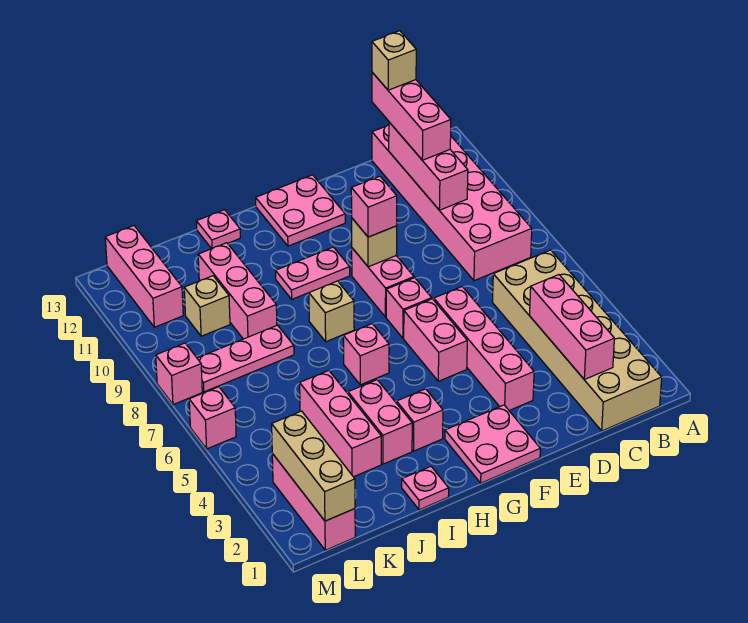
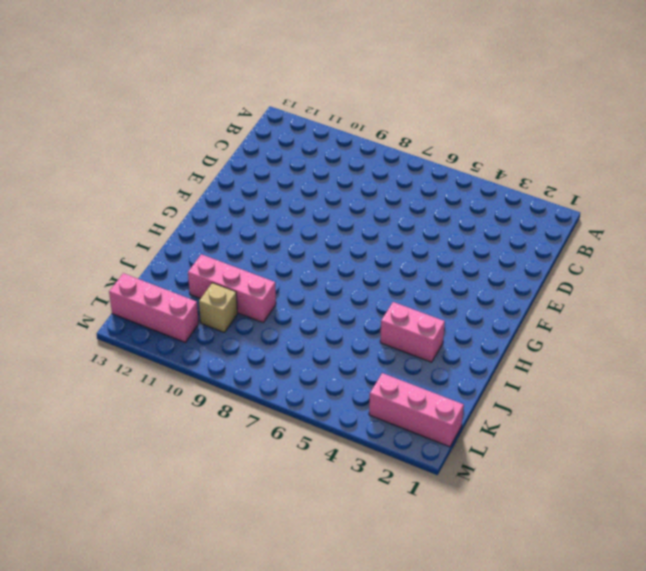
none -> tan 2x6 brick [493,250,662,431]
none -> pink 2x6 brick [372,125,532,281]
none -> pink 1x4 brick [434,287,534,410]
none -> pink 2x2 plate [445,405,540,483]

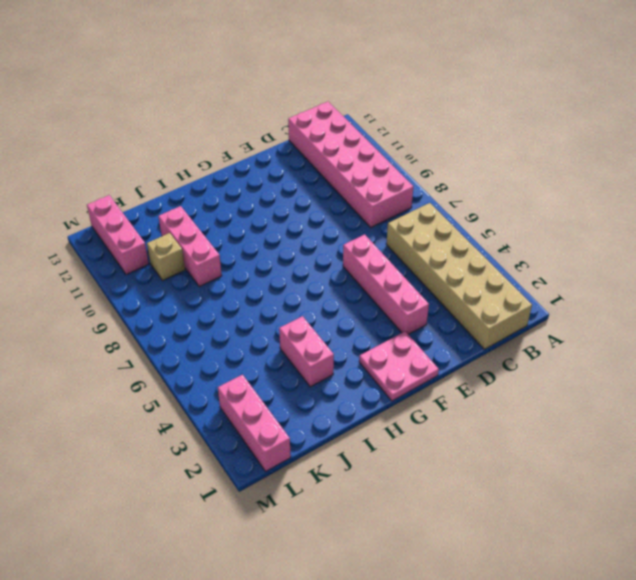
none -> pink 1x2 brick [404,299,467,381]
none -> pink 1x1 brick [386,278,432,338]
none -> pink 1x2 brick [352,248,414,317]
none -> pink 2x2 plate [256,175,345,246]

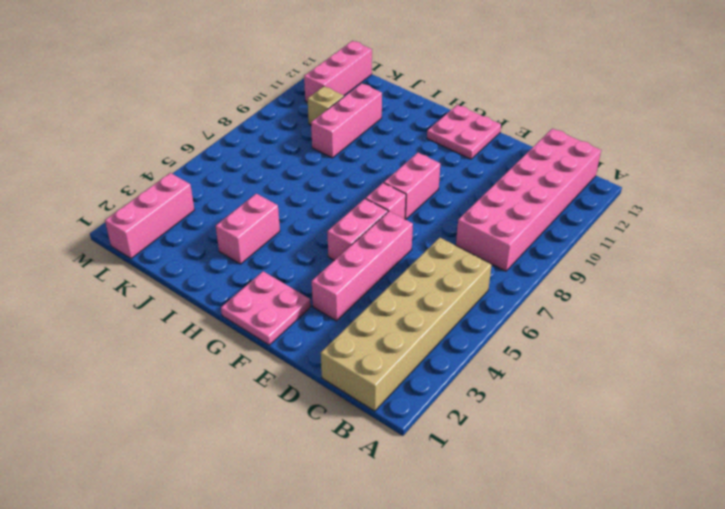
none -> pink 1x2 plate [276,247,350,299]
none -> pink 1x1 brick [397,389,443,451]
none -> pink 1x1 brick [343,324,389,385]
none -> tan 1x1 brick [309,281,354,342]

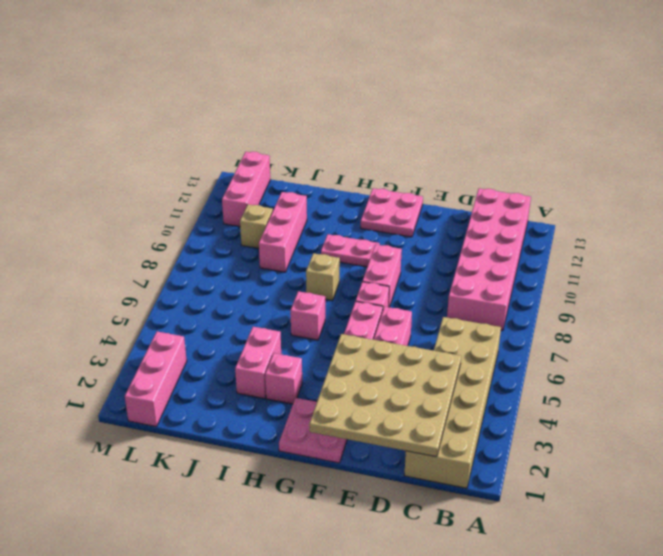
tan 4x4 plate [309,334,461,457] -> pink 1x3 brick [530,275,614,379]
none -> pink 1x1 plate [402,466,449,510]
none -> pink 1x1 plate [196,210,240,249]
none -> pink 1x3 brick [300,371,381,477]
none -> pink 1x3 plate [197,325,294,392]

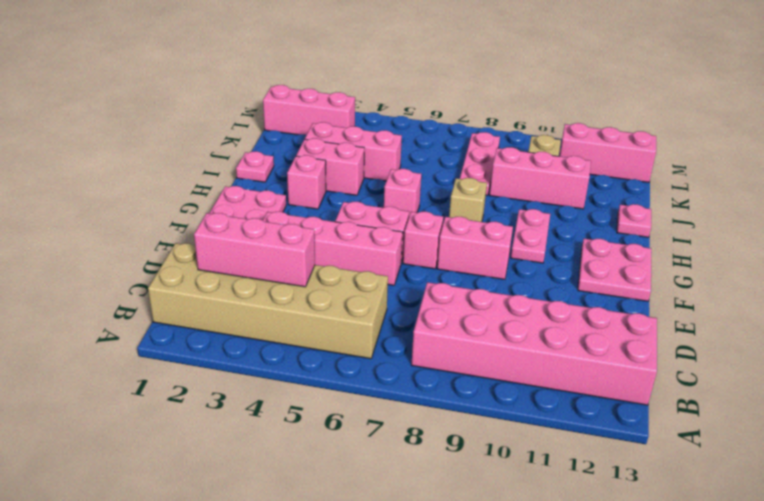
none -> pink 1x1 brick [189,387,236,449]
none -> pink 1x1 brick [156,343,202,405]
none -> pink 1x3 brick [389,122,468,210]
none -> tan 1x1 brick [352,218,397,267]

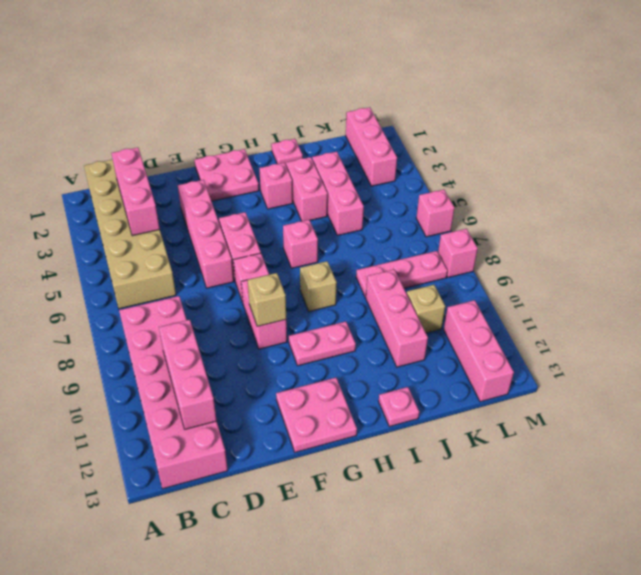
none -> tan 1x3 brick [272,411,355,521]
none -> pink 1x3 brick [372,72,451,160]
none -> pink 1x1 brick [351,176,397,237]
none -> tan 1x1 brick [372,31,416,90]

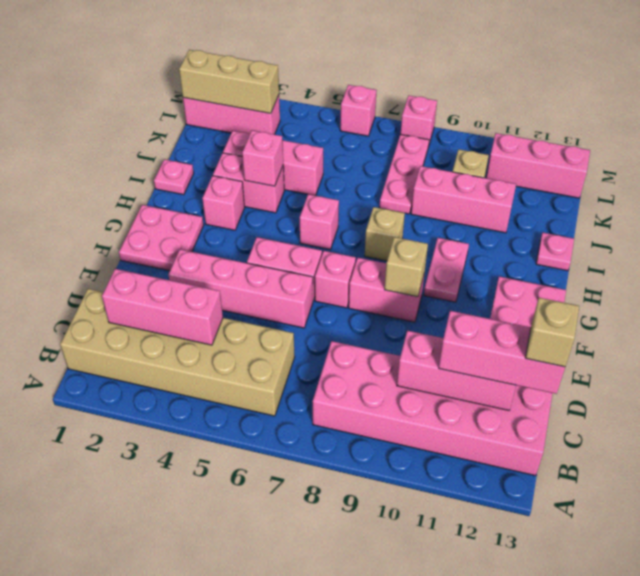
pink 1x1 brick [242,130,283,186] -> pink 1x1 brick moved to [351,176,397,237]

